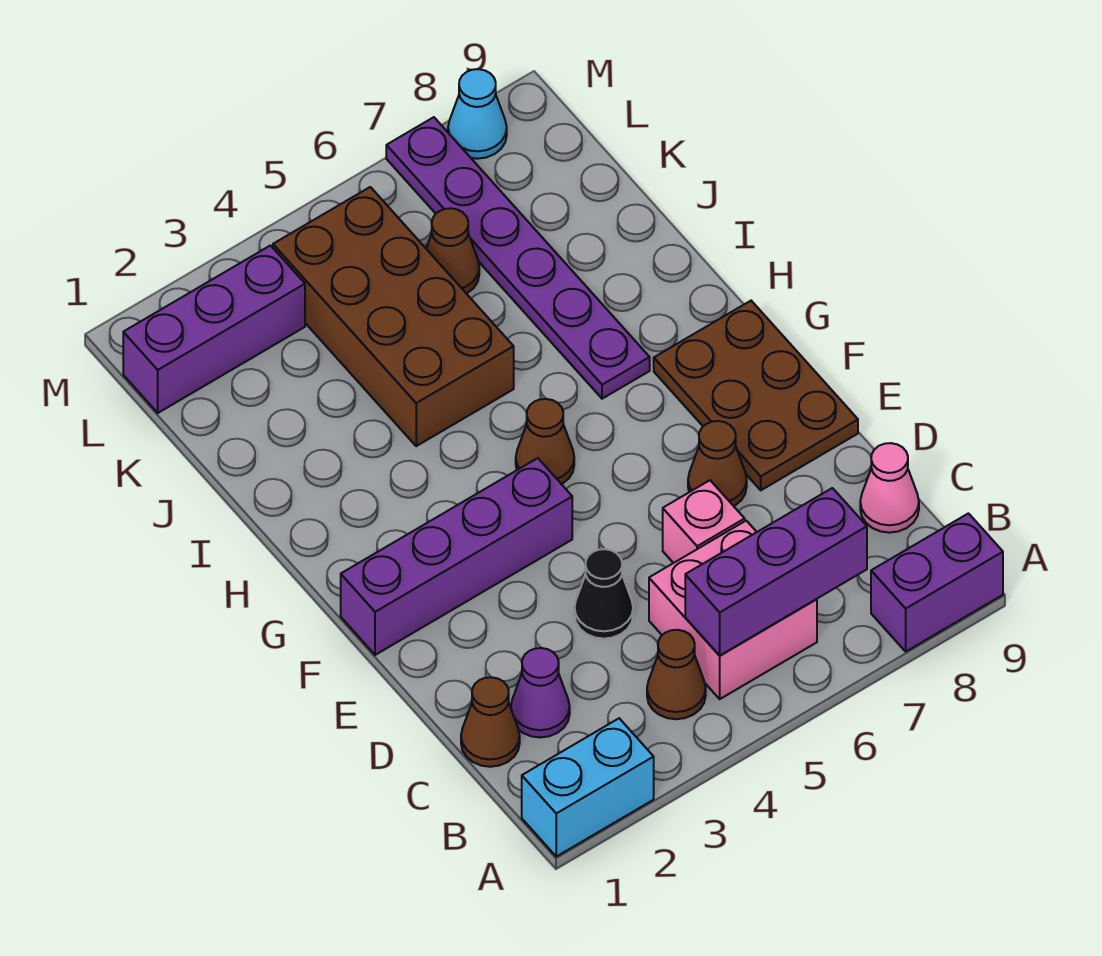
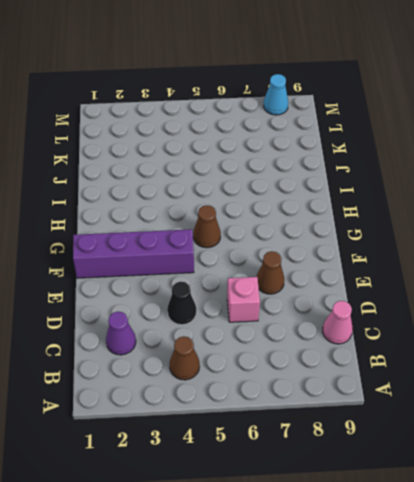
none -> cyan 1x2 brick [522,718,654,857]
none -> purple 1x2 brick [871,513,1003,651]
none -> pink 2x2 brick [649,521,817,699]

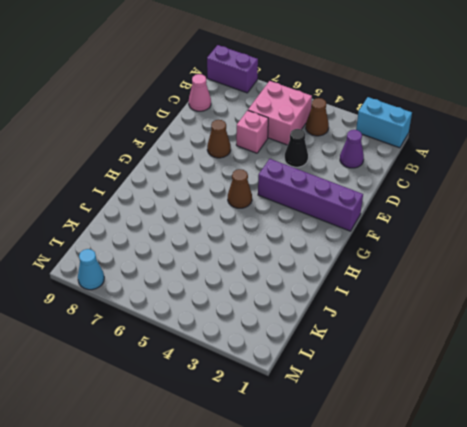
none -> brown 1x1 cone [461,677,520,767]
none -> brown 2x3 plate [654,301,858,490]
none -> purple 1x6 plate [386,117,650,399]

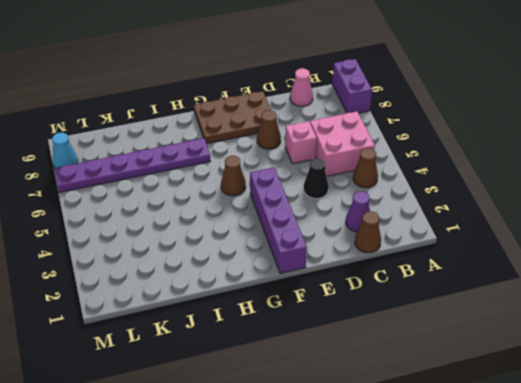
none -> cyan 1x2 brick [522,718,654,857]
none -> brown 2x4 brick [273,187,514,446]
none -> brown 1x1 cone [426,208,479,294]

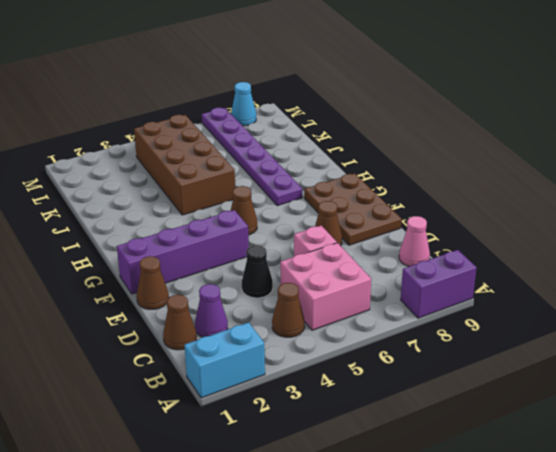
brown 1x1 cone [137,256,169,309] -> brown 1x1 cone moved to [426,208,479,294]
none -> purple 1x3 brick [123,246,305,413]
none -> purple 1x3 brick [685,488,867,656]

